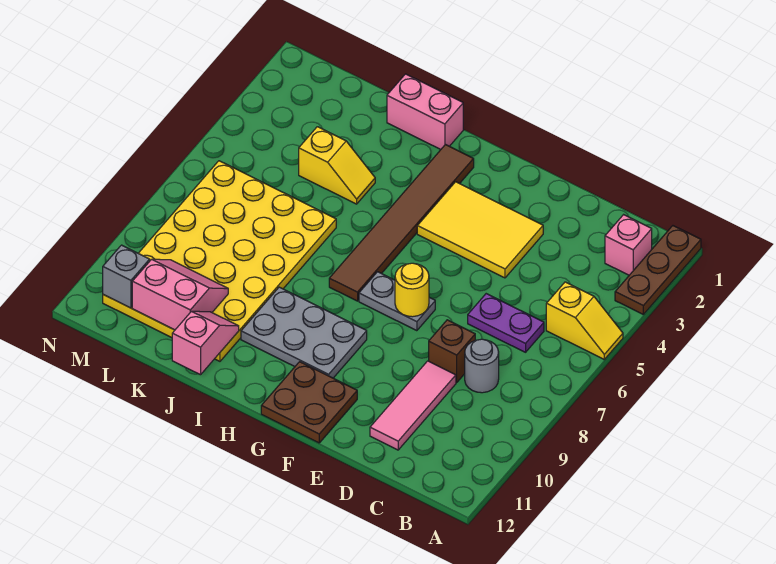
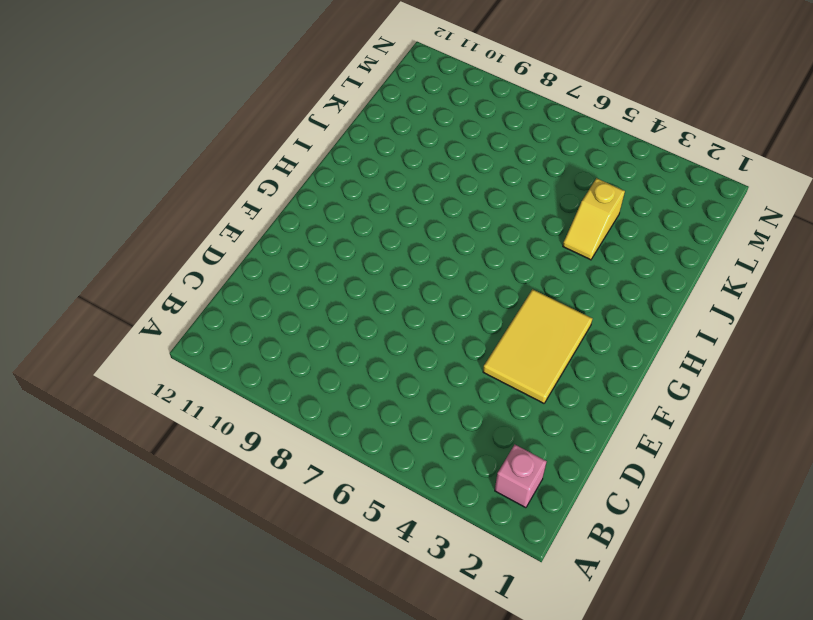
none -> brown 1x3 plate [615,226,701,314]
none -> yellow 1x2 slope [546,282,623,359]
none -> purple 1x2 plate [468,294,544,352]

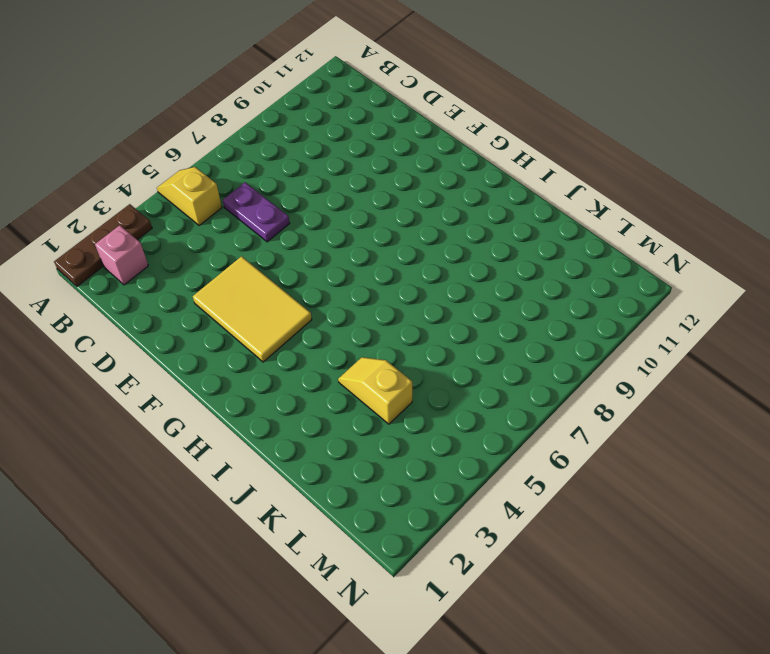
none -> grey 1x1 round brick [465,339,499,393]
none -> brown 1x1 brick [429,320,475,383]
none -> pink 1x3 tile [370,361,456,450]

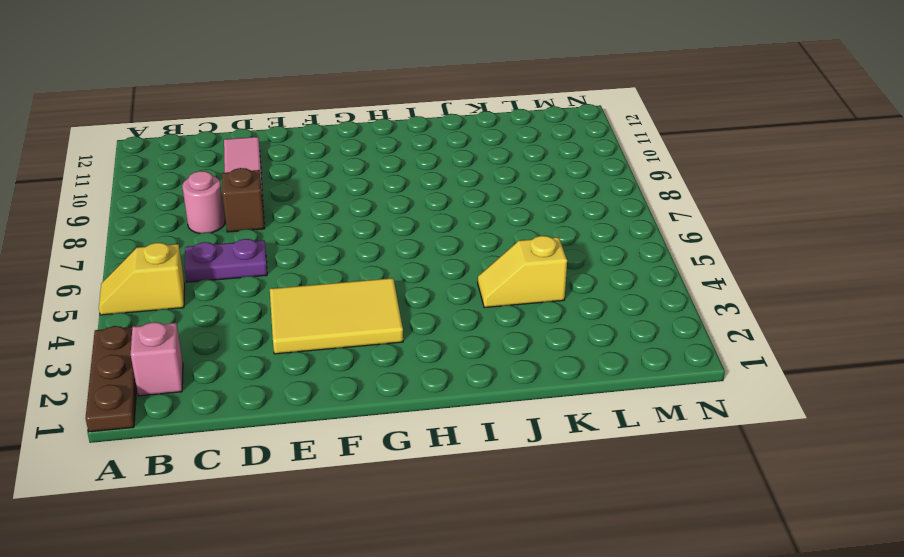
pink 1x1 round brick [182,171,225,233] -> grey 1x1 round brick [465,339,499,393]
none -> grey 1x2 plate [359,272,435,331]
none -> brown 2x2 plate [261,362,357,443]
none -> grey 2x3 plate [241,287,367,378]

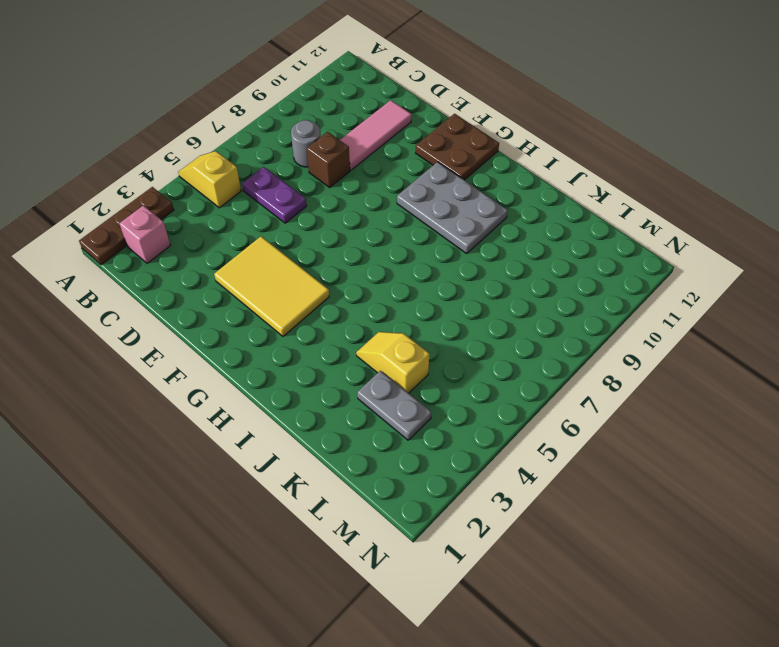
grey 1x2 plate [357,371,432,440] -> grey 1x2 plate moved to [359,272,435,331]
none -> brown 1x6 tile [329,145,474,301]
none -> pink 1x2 brick [387,74,463,149]
none -> yellow 4x6 plate [103,161,336,361]

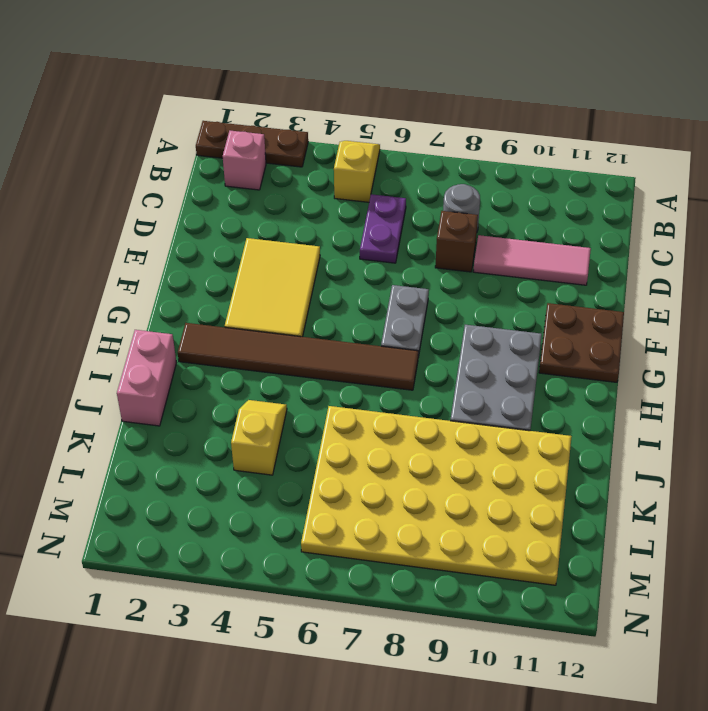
none -> yellow 1x1 round brick [395,263,429,317]
none -> pink 1x2 slope [172,311,239,375]
none -> pink 2x2 slope [132,259,228,330]

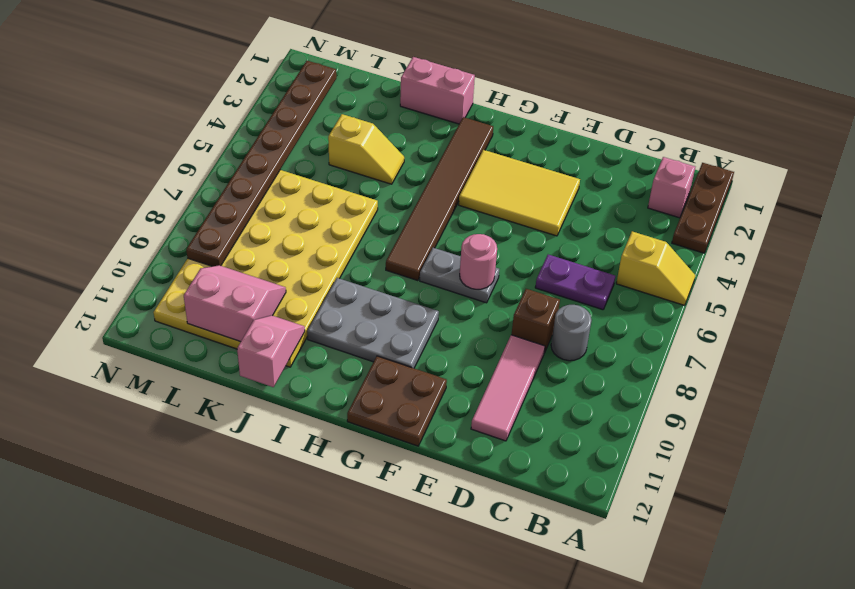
pink 1x1 round brick [460,234,497,289] -> yellow 1x1 round brick [395,263,429,317]
brown 1x8 plate [186,61,336,266] -> none
none -> grey 1x1 brick [103,245,150,308]

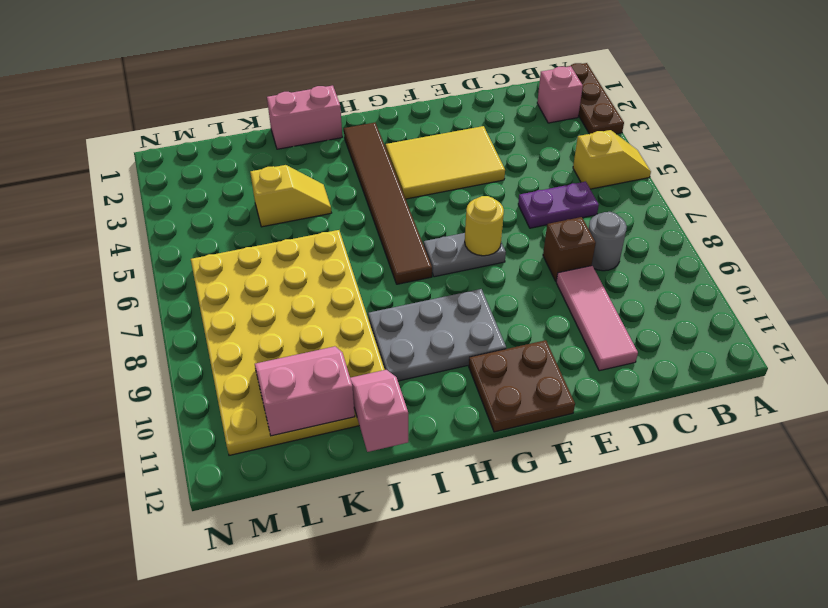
none -> grey 1x1 brick [103,245,150,308]

